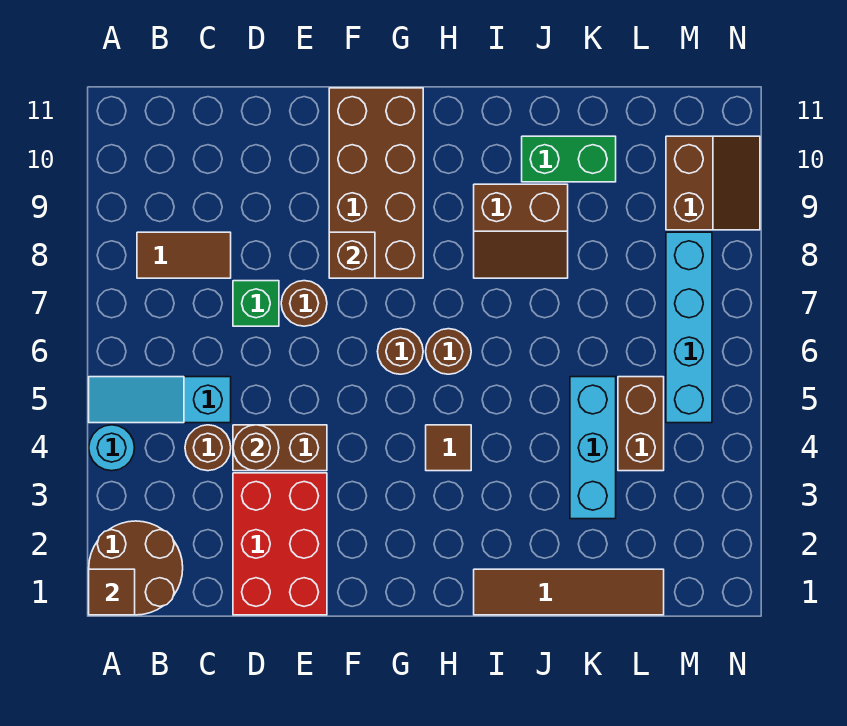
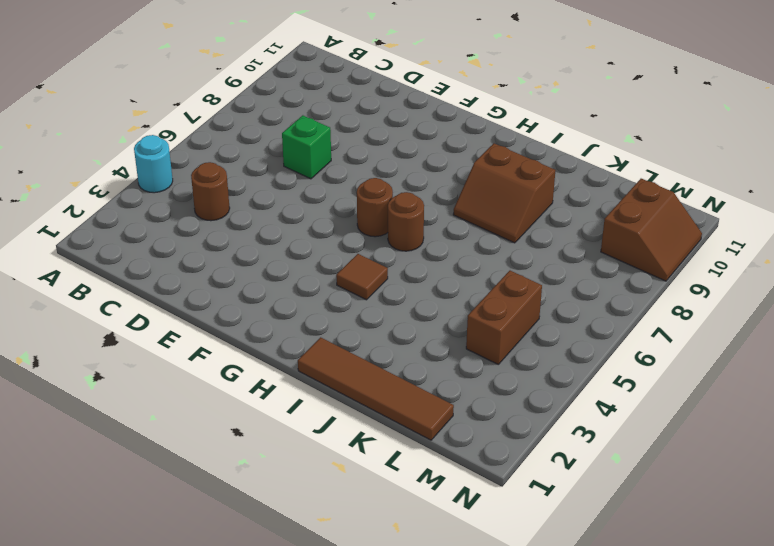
none -> brown 2x2 round brick [89,521,183,615]
none -> cyan 1x3 slope [89,377,231,423]
none -> brown 1x2 tile [137,232,231,278]

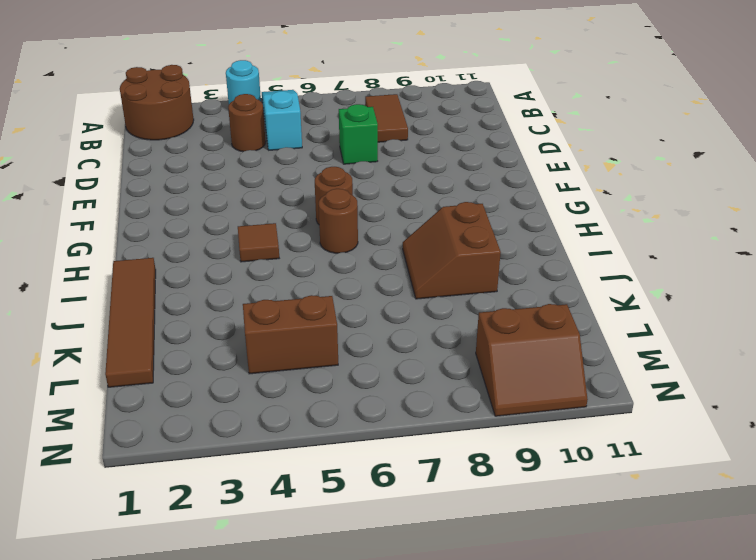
none -> red 2x3 brick [233,473,327,615]
none -> brown 1x2 brick [233,425,327,471]
none -> brown 1x1 round brick [281,281,327,326]

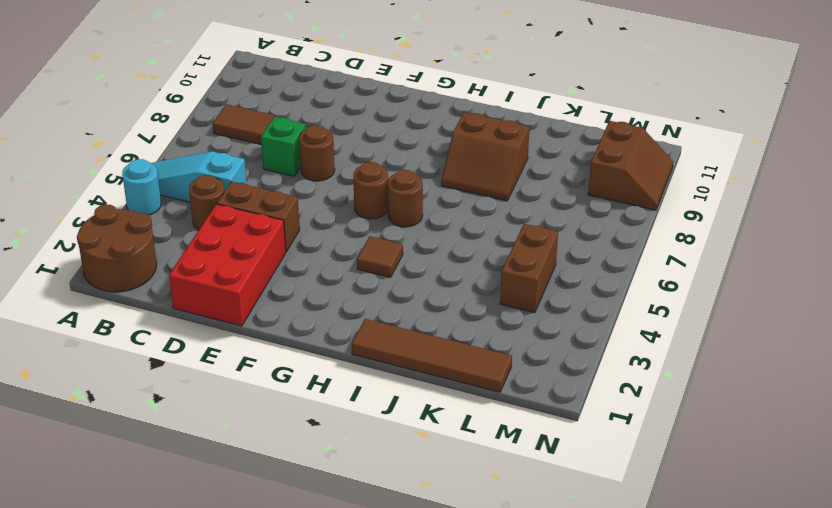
none -> brown 2x4 brick [329,88,423,278]
none -> green 1x2 brick [522,136,616,182]
none -> cyan 1x3 brick [570,377,616,519]

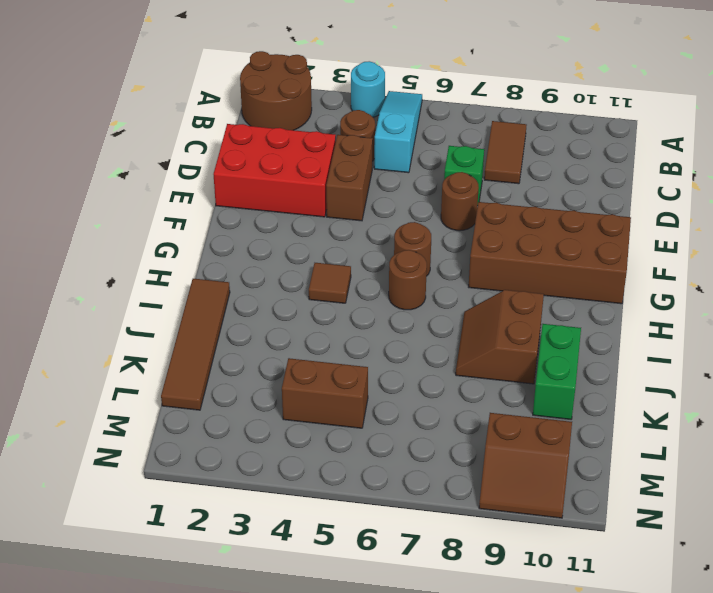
none -> cyan 1x3 brick [570,377,616,519]
none -> cyan 1x4 brick [666,232,712,423]
none -> brown 1x1 tile [89,569,135,615]

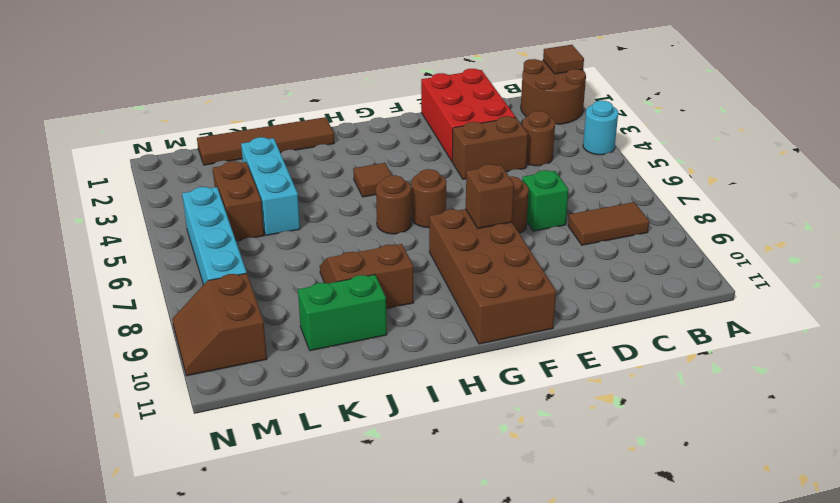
none -> cyan 1x3 slope [89,377,231,423]
none -> brown 1x1 round brick [233,425,279,471]

